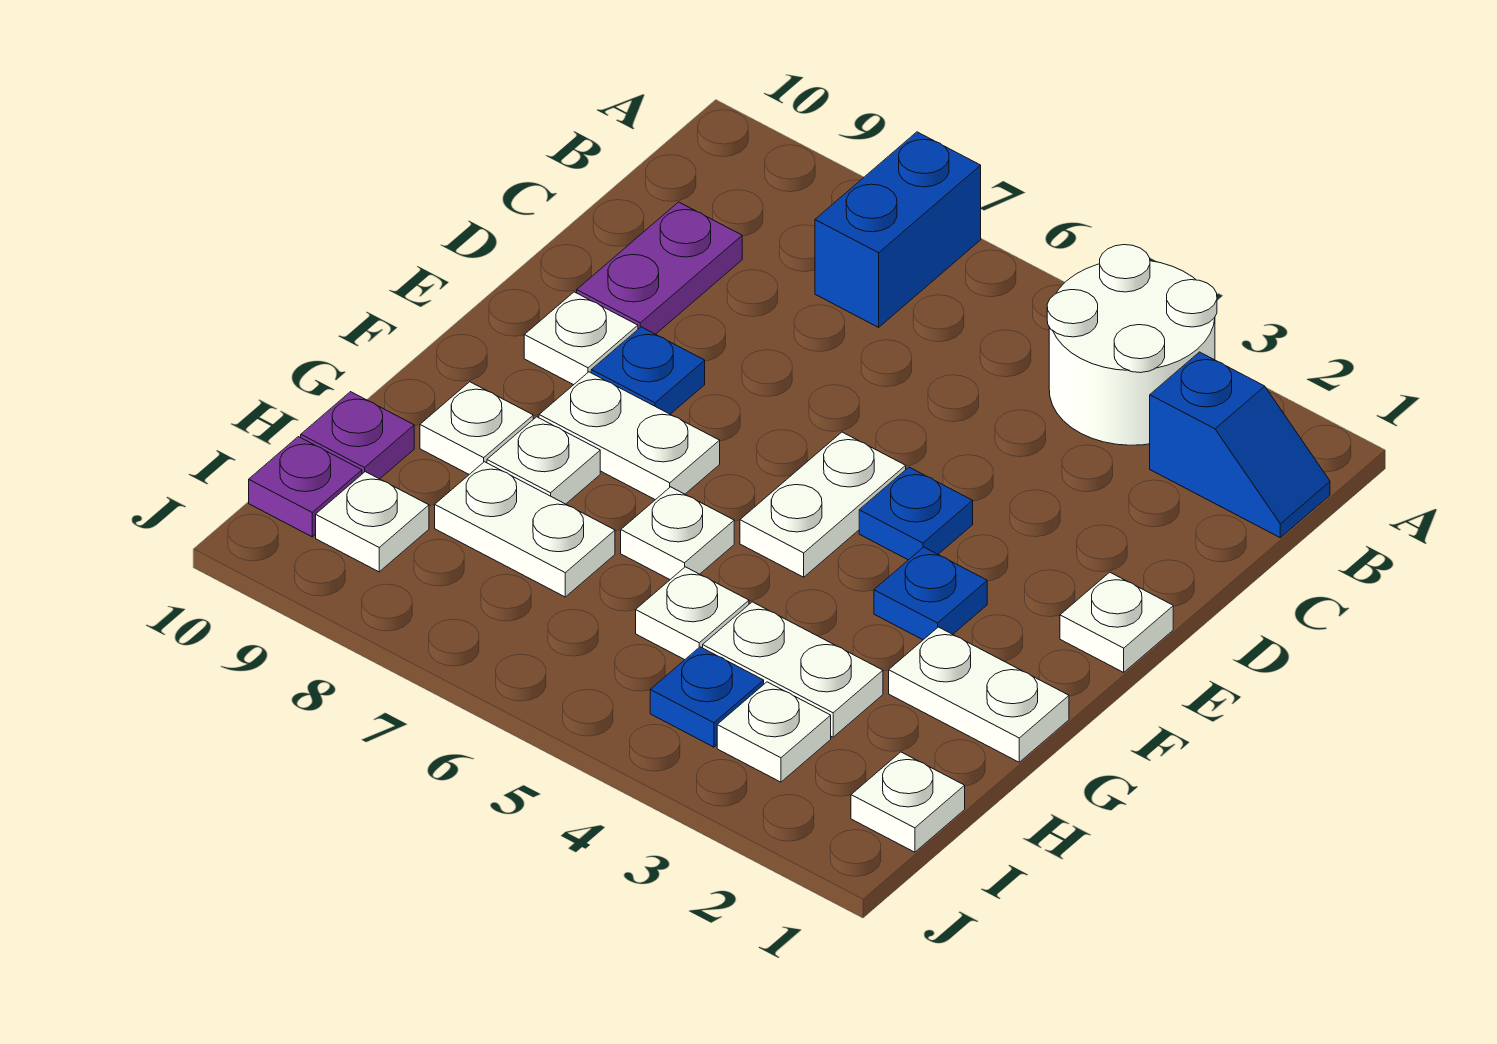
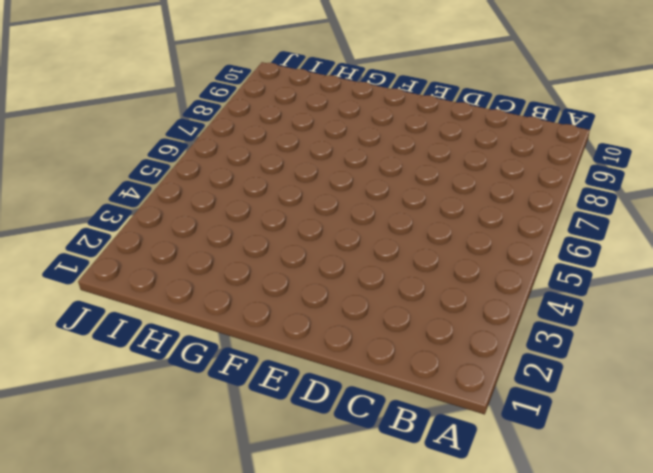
none -> white 2x2 round brick [1047,245,1217,445]
none -> blue 1x2 brick [815,132,981,327]
none -> blue 1x2 slope [1150,352,1330,538]

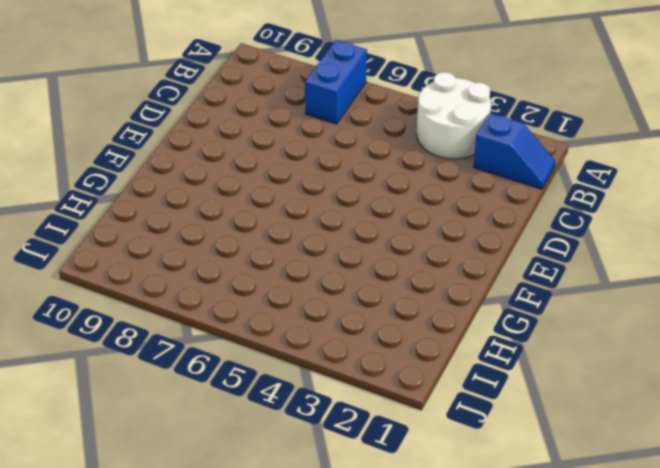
none -> purple 1x2 plate [577,202,742,334]
none -> white 1x1 plate [1060,572,1173,672]
none -> blue 1x1 plate [859,467,973,560]

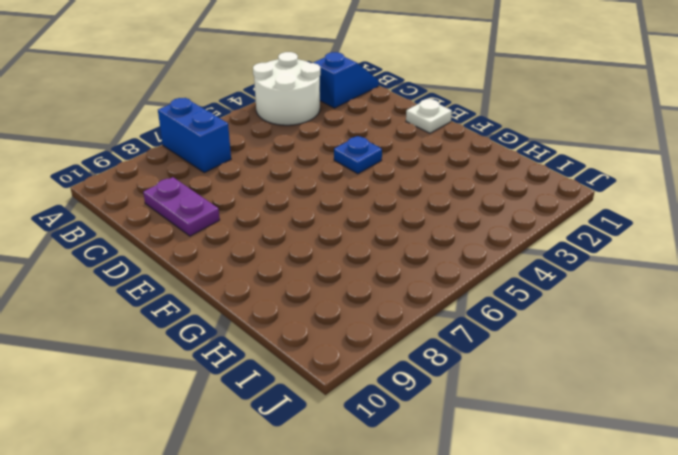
none -> white 1x2 plate [740,432,906,577]
none -> blue 1x1 plate [591,327,705,414]
none -> white 1x1 plate [524,292,638,385]

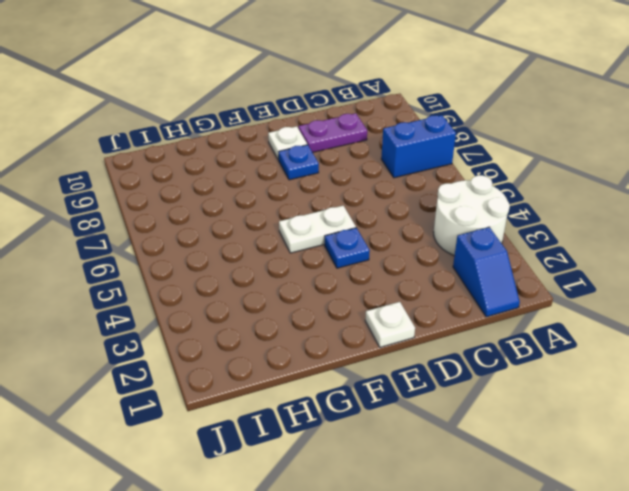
none -> blue 1x1 plate [874,547,987,640]
none -> white 1x2 plate [539,372,720,500]
none -> white 1x2 plate [889,627,1069,762]

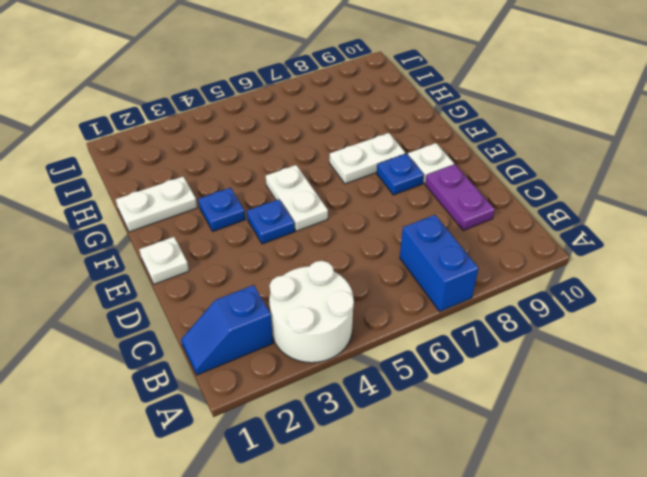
none -> white 1x1 plate [621,487,734,579]
none -> white 1x1 plate [487,417,600,504]
none -> white 1x1 plate [420,382,533,474]

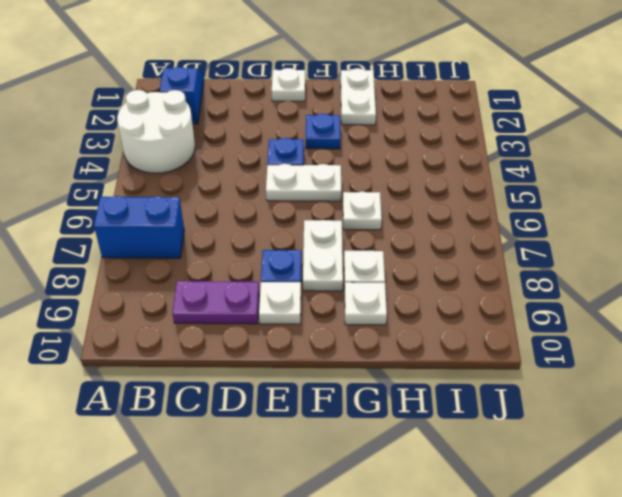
none -> white 1x2 plate [703,602,883,737]
none -> white 1x1 plate [636,567,749,660]
none -> white 1x2 plate [435,462,615,597]

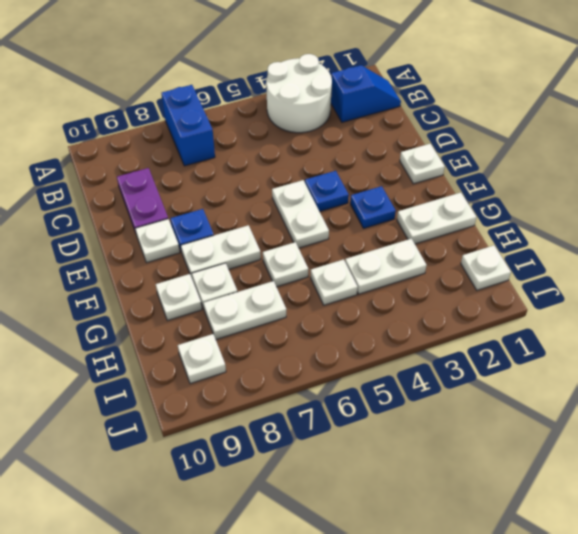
none -> purple 1x1 plate [301,392,414,479]
none -> white 1x1 plate [717,682,831,782]
none -> blue 1x1 plate [650,647,764,747]

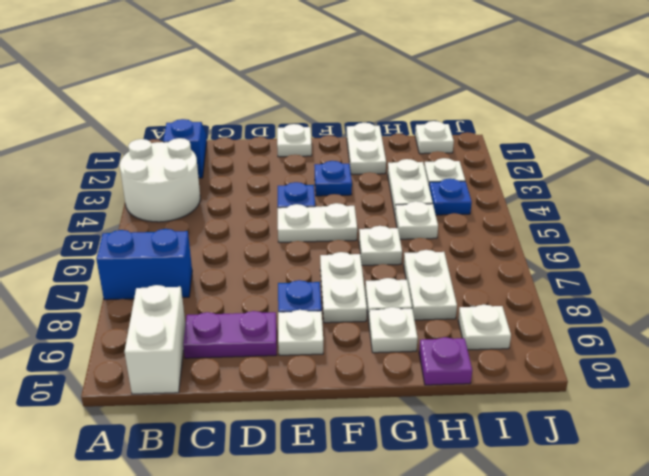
white 1x2 brick [124,285,186,394] -> none
none -> purple 1x1 plate [249,437,362,537]

